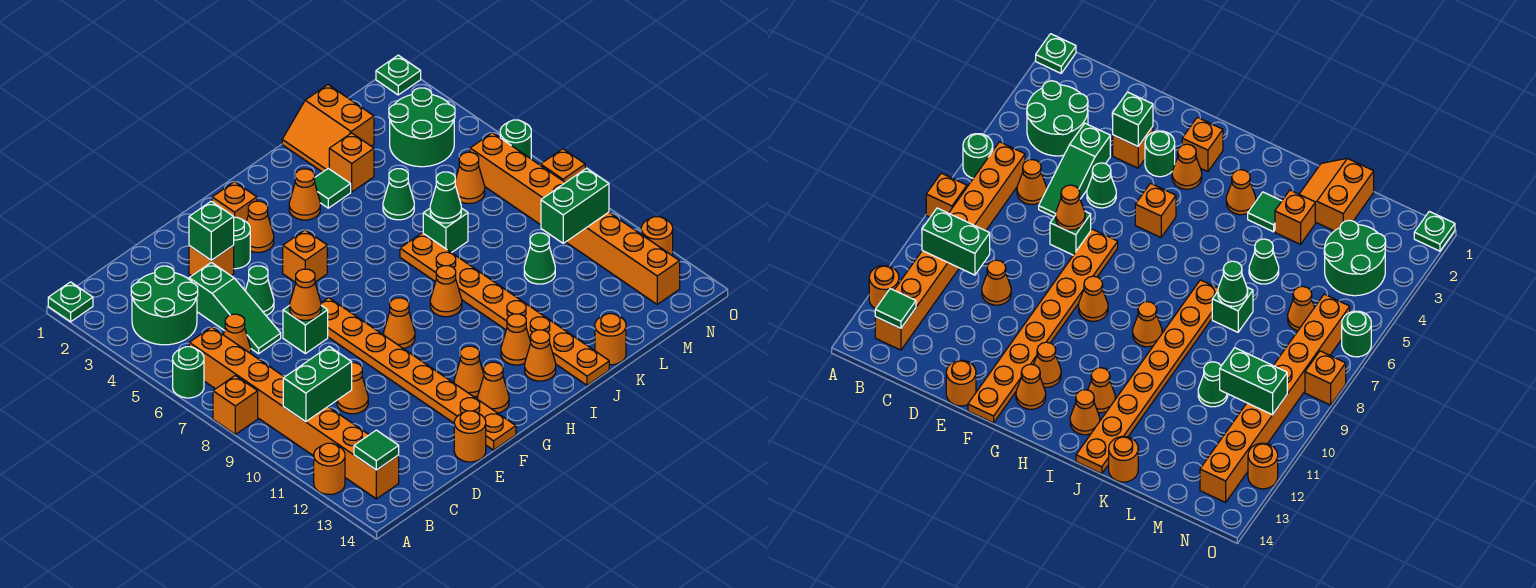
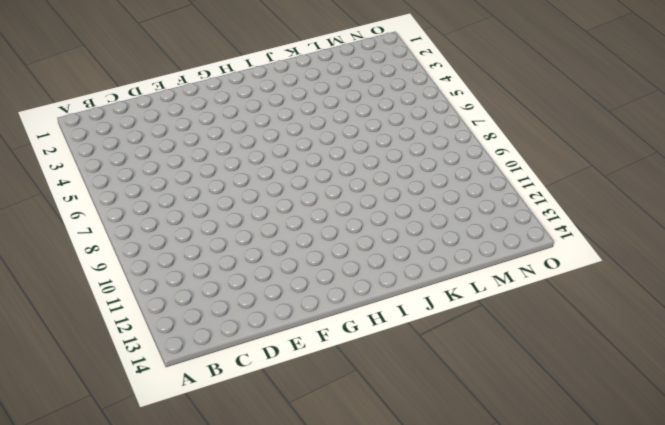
none -> green 1x1 plate [48,282,93,322]
none -> green 1x1 round brick [173,347,204,398]
none -> orange 1x1 brick [213,376,258,434]
none -> orange 1x1 round brick [314,443,345,494]

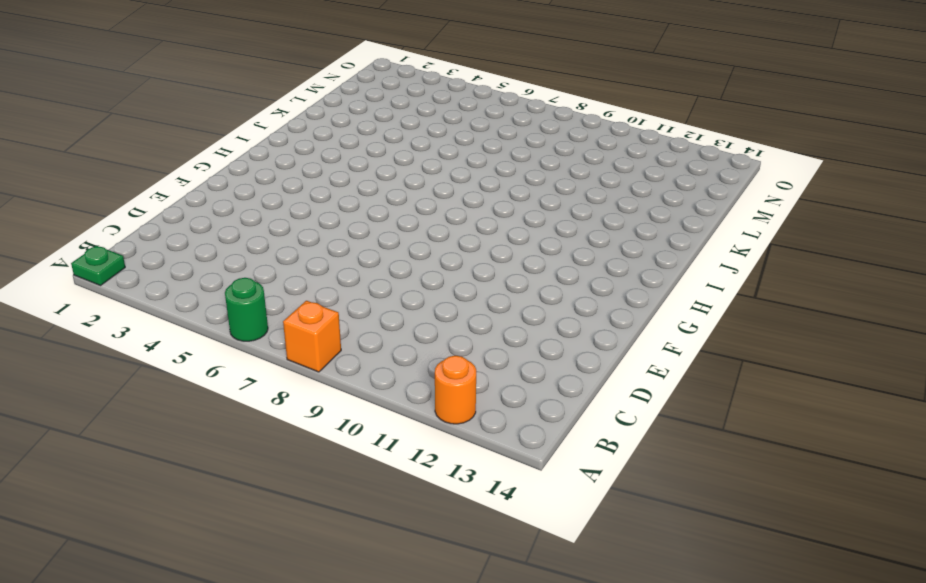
none -> green 2x2 round brick [131,266,198,345]
none -> orange 1x8 brick [189,327,399,499]
none -> orange 1x1 cone [223,314,251,353]
none -> green 1x3 slope [189,262,281,354]

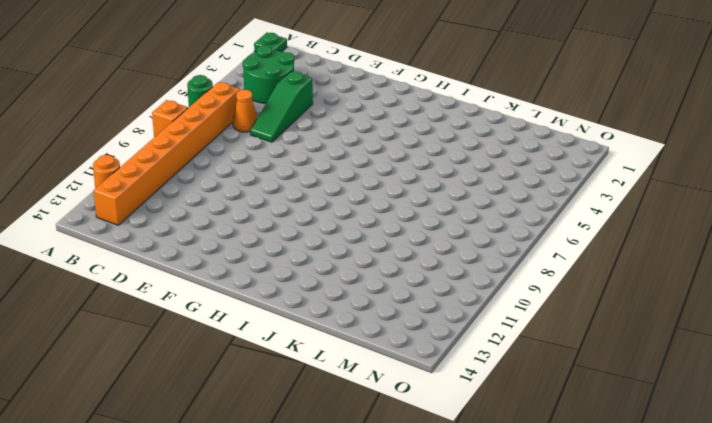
none -> orange 1x1 cone [337,363,368,414]
none -> orange 1x1 brick [189,246,234,276]
none -> green 1x1 cone [245,266,274,315]
none -> green 1x1 brick [283,305,328,354]

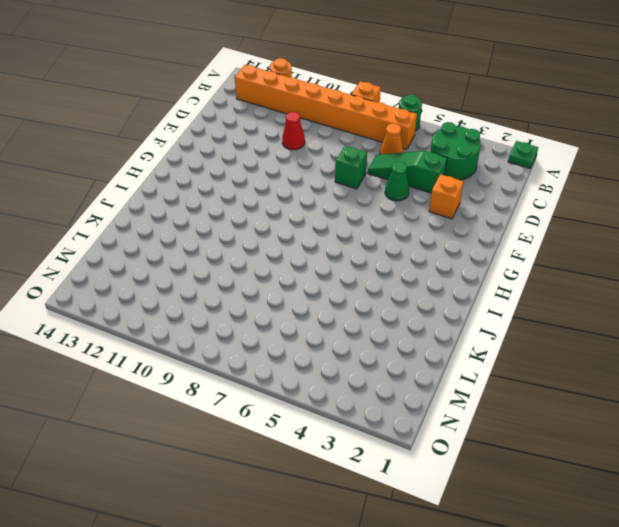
red 1x1 cone [282,112,305,150] -> orange 1x1 cone [337,363,368,414]
none -> orange 1x1 round brick [454,411,486,462]
none -> green 1x1 round brick [233,217,250,269]
none -> orange 1x8 plate [321,298,516,450]
none -> orange 1x1 brick [212,182,257,221]

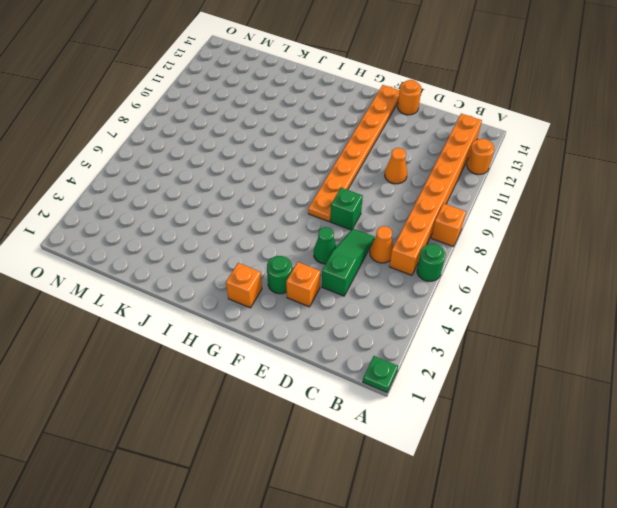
none -> green 2x2 round brick [131,266,198,345]
none -> orange 1x1 cone [246,201,274,252]
none -> orange 1x1 brick [283,230,327,283]
none -> orange 1x1 cone [384,298,415,349]

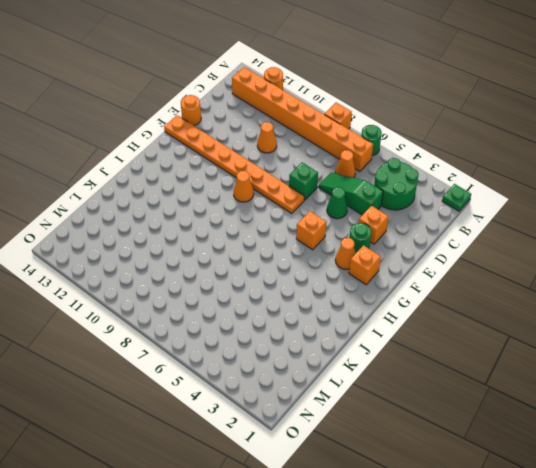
none -> orange 1x1 cone [454,346,484,397]
none -> orange 1x1 cone [478,362,509,413]
none -> orange 1x1 cone [289,169,320,220]
none -> orange 1x1 cone [430,266,462,317]

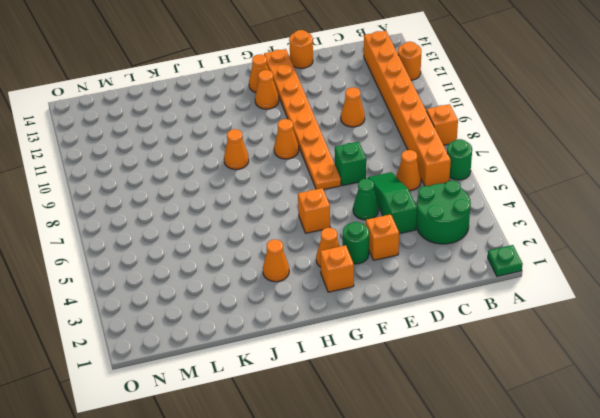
none -> orange 1x1 cone [501,314,531,365]
none -> orange 1x1 cone [525,330,556,381]
none -> green 1x1 tile [315,168,351,208]
none -> orange 1x8 plate [400,233,609,385]

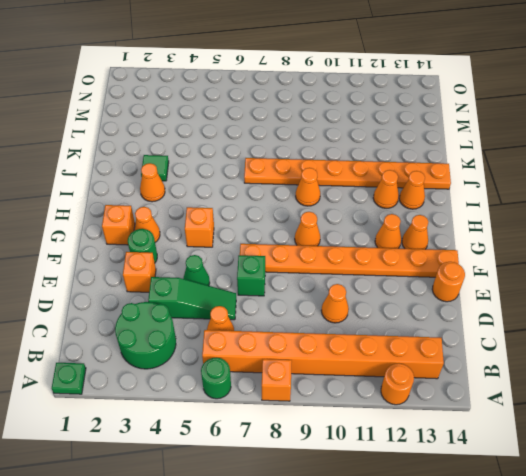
none -> orange 2x2 slope [282,85,374,172]
none -> orange 1x1 brick [329,133,374,192]
none -> green 1x1 cone [383,169,414,220]
none -> green 1x1 brick [423,208,468,253]

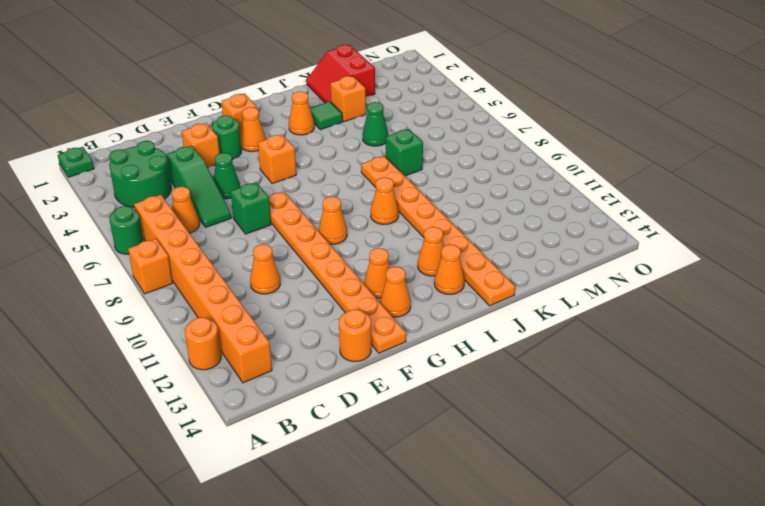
red 2x2 slope [306,45,375,103] -> orange 2x2 slope [282,85,374,172]
none -> orange 1x1 round brick [595,314,626,365]
none -> green 1x1 cone [524,233,555,284]
none -> green 2x2 round brick [389,88,455,167]
none -> orange 1x1 cone [455,152,485,203]

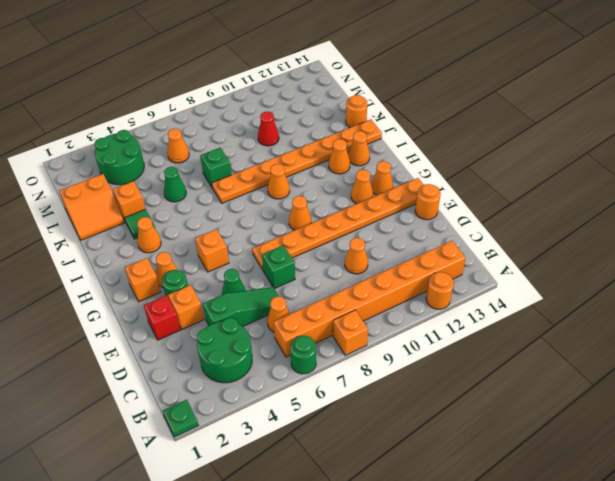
red 1x1 brick [144,295,180,340] -> none
red 1x1 cone [258,111,279,146] -> green 1x1 cone [524,233,555,284]
none -> orange 1x8 brick [470,133,680,304]
none -> green 1x1 plate [376,55,421,95]
none -> green 1x1 round brick [500,120,531,159]
none -> orange 1x1 brick [541,149,585,183]

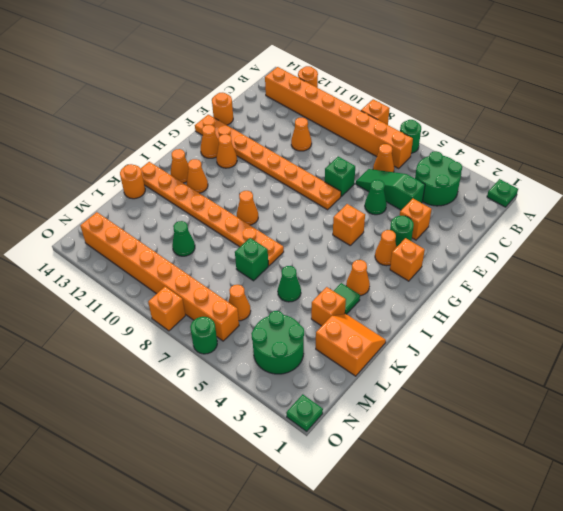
none -> orange 1x1 cone [384,298,415,349]
none -> orange 1x1 round brick [641,217,673,256]
none -> green 1x2 brick [283,347,352,422]
none -> green 1x1 tile [354,430,399,470]

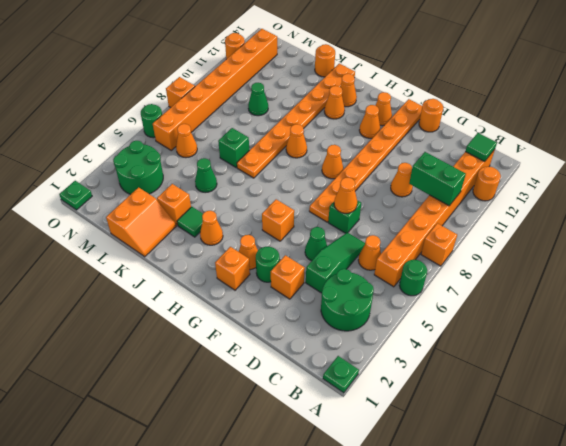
none -> green 1x1 brick [189,201,234,260]
none -> green 1x1 cone [430,172,461,223]
none -> green 1x2 brick [541,168,609,243]

